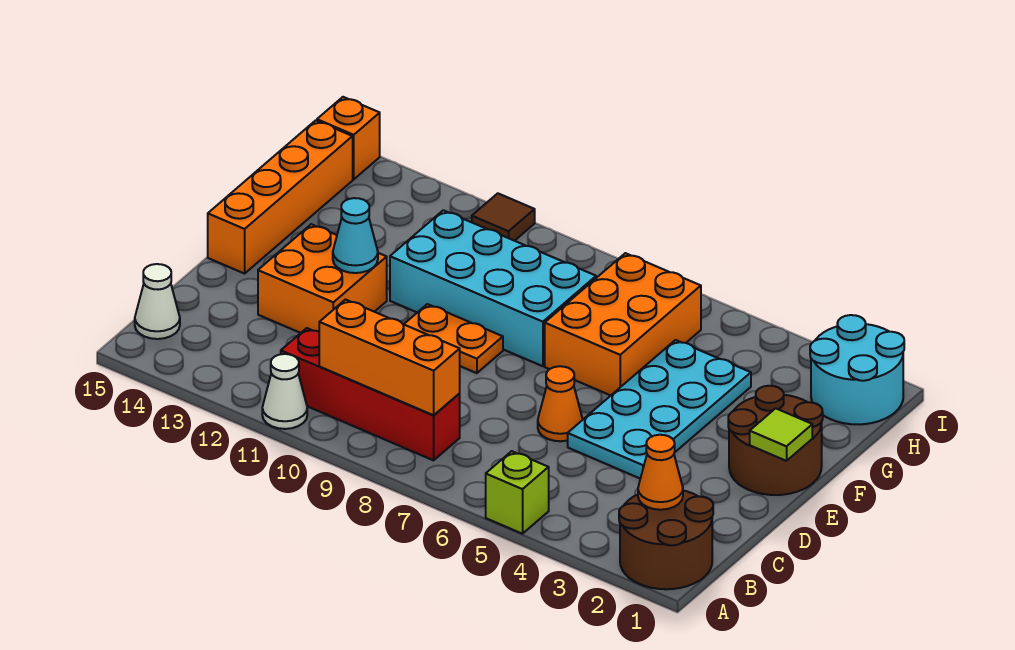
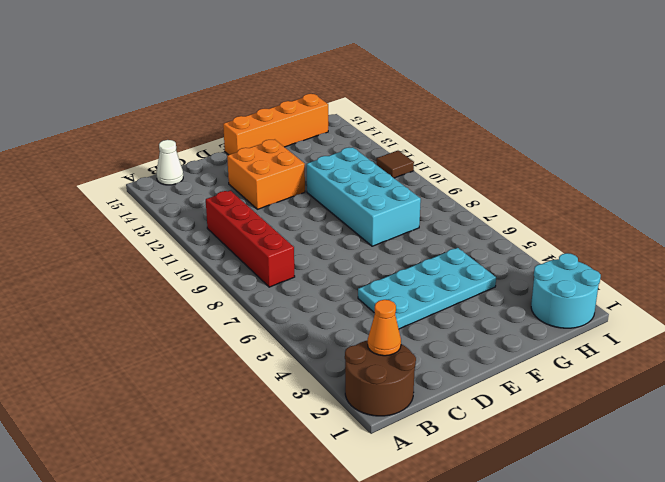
none -> lime 1x1 brick [486,451,549,534]
none -> white 1x1 cone [262,354,307,429]
none -> orange 1x1 cone [538,366,583,441]

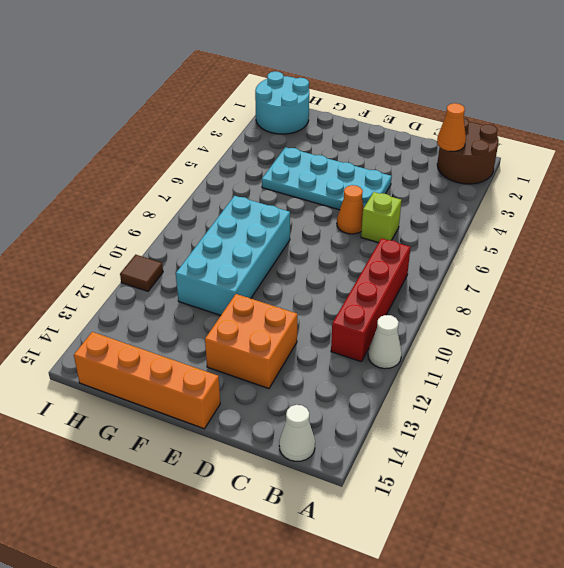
lime 1x1 brick [361,192,402,243] -> lime 1x1 brick moved to [486,451,549,534]
none -> brown 2x2 round brick [728,386,823,495]
none -> orange 1x2 plate [404,304,503,373]
none -> orange 2x3 brick [545,253,701,395]

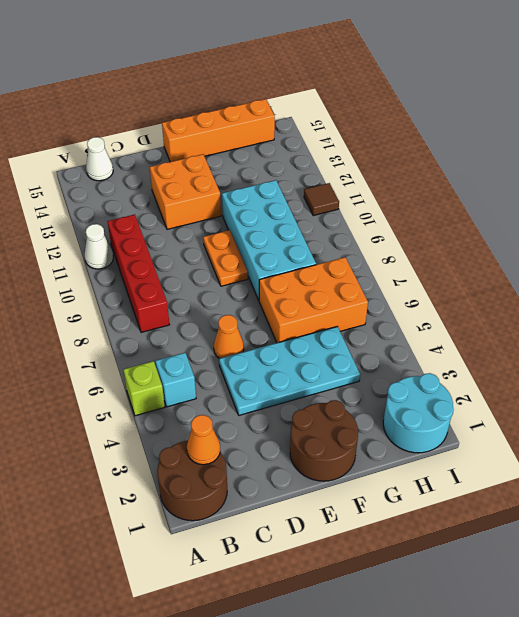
cyan 1x1 brick [155,353,196,407] -> none
none -> orange 1x1 brick [317,97,380,179]
none -> orange 1x3 brick [319,300,460,415]
none -> lime 1x1 tile [750,408,812,461]

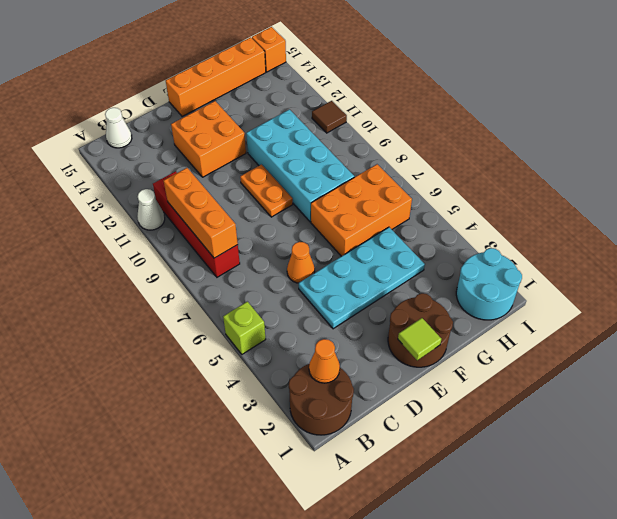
none -> cyan 1x1 cone [333,198,378,273]

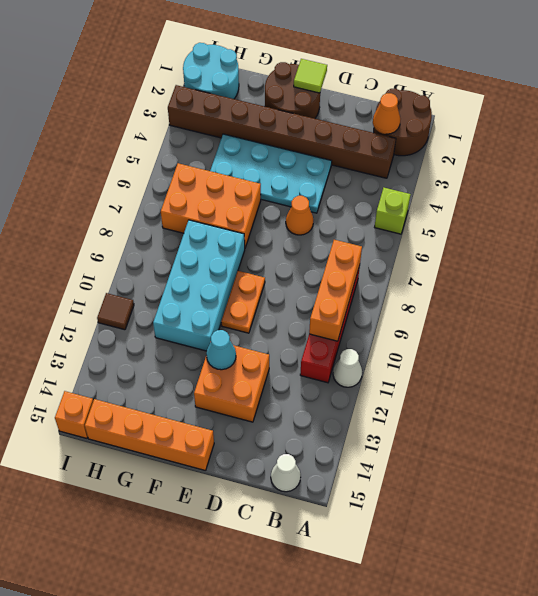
brown 1x8 brick [168,85,396,178] -> none

